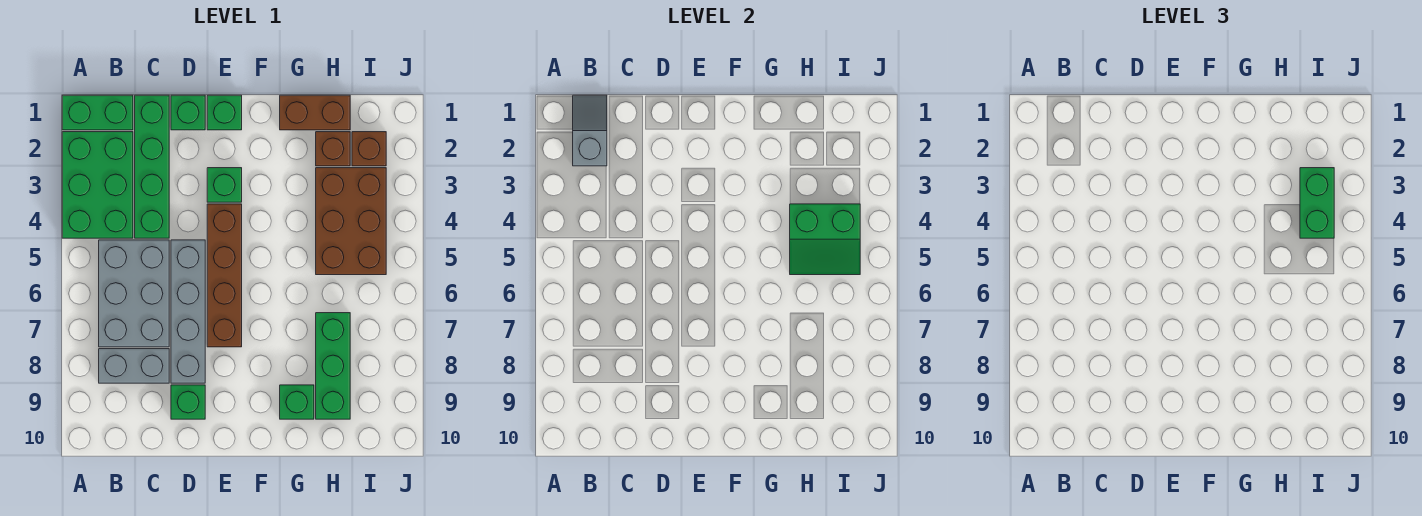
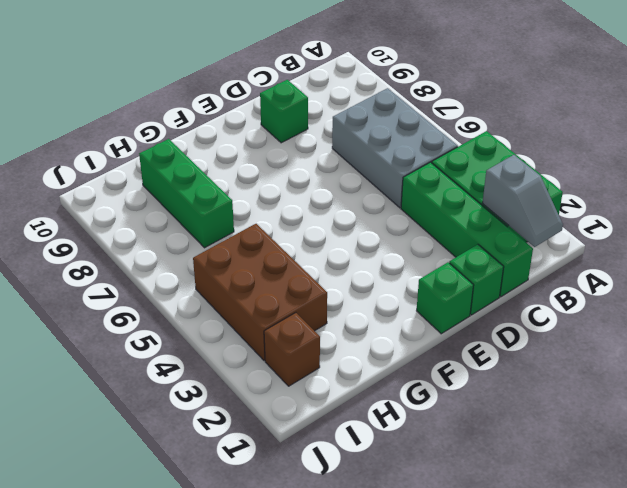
none -> green 1x2 brick [62,95,133,130]
none -> grey 1x2 brick [99,349,169,383]
none -> grey 1x4 brick [171,240,205,383]

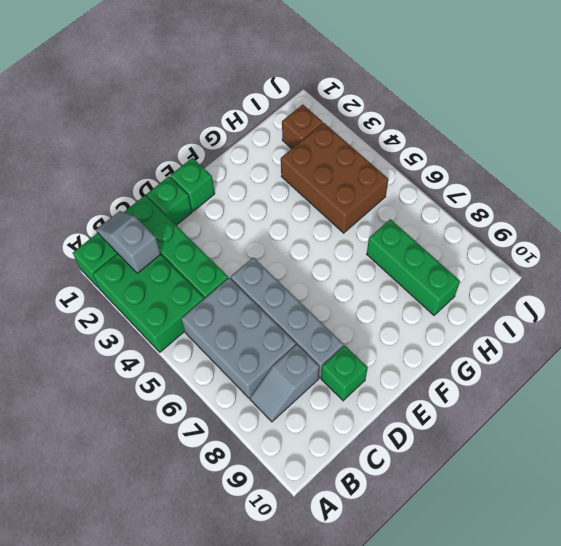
grey 1x2 slope [250,345,319,422] -> grey 1x2 brick [99,349,169,383]
none -> green 1x1 brick [207,168,242,202]
none -> brown 1x4 brick [207,204,242,347]
none -> brown 1x2 brick [280,95,350,130]

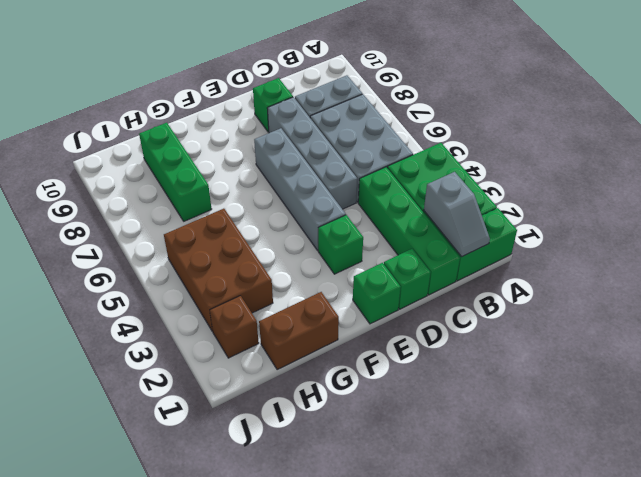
grey 1x4 brick [254,128,346,250] -> brown 1x4 brick [207,204,242,347]
none -> green 1x1 brick [280,385,314,419]
none -> brown 1x1 brick [316,132,350,166]
none -> green 2x2 slope [790,204,860,275]

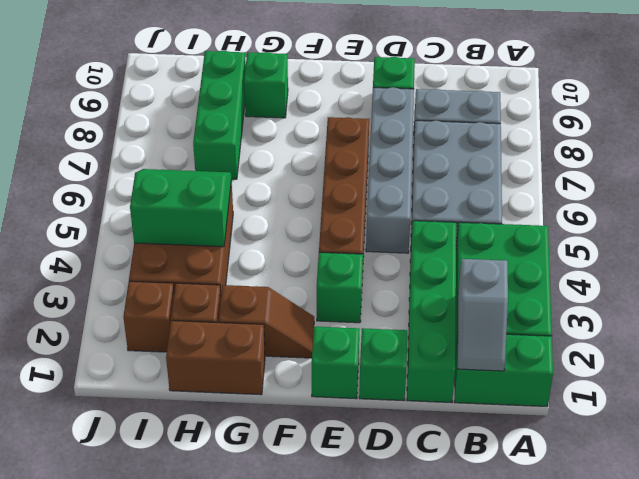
brown 1x2 slope [219,285,314,358] -> none
none -> green 1x2 brick [1300,168,1334,238]

